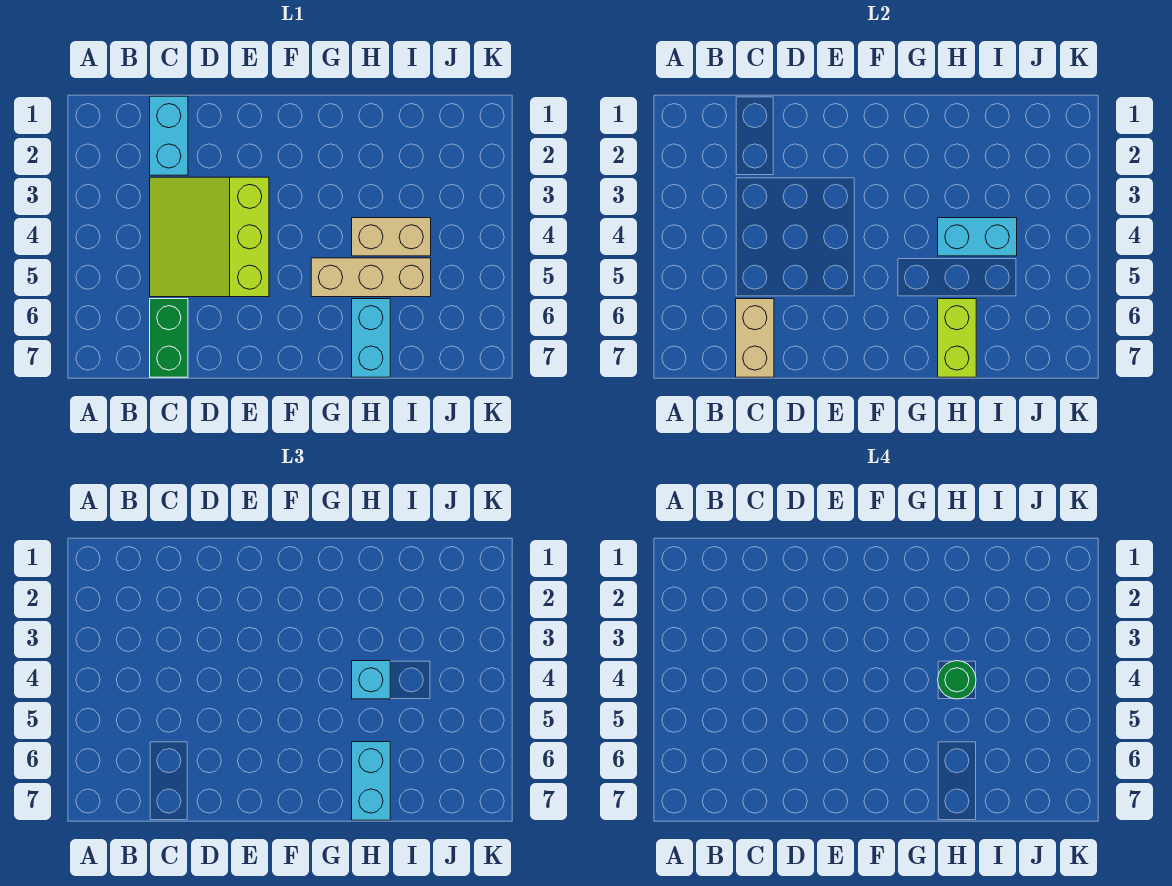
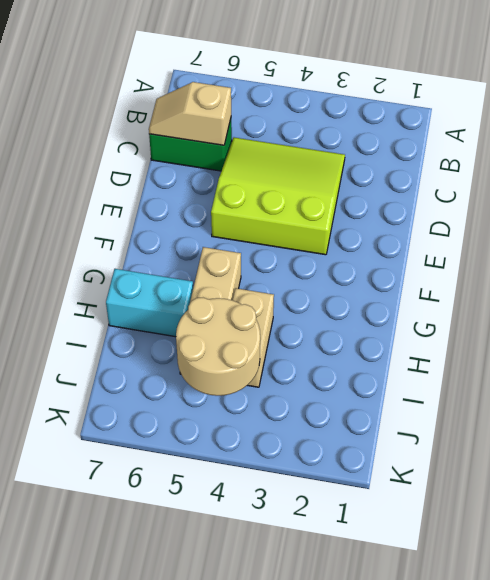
tan 1x2 slope [149,82,231,145] -> tan 1x2 brick [736,299,774,377]
tan 2x2 round brick [176,298,260,396] -> cyan 1x2 brick [938,218,1017,256]
none -> cyan 1x2 brick [150,96,188,175]
none -> lime 1x2 brick [938,299,976,377]
none -> cyan 1x1 brick [352,661,390,699]

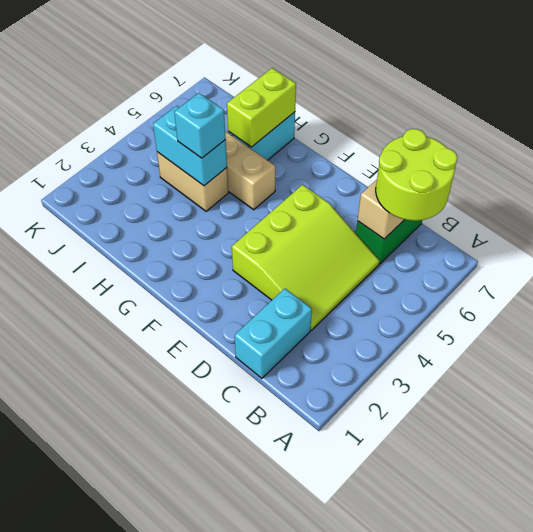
lime 2x2 round brick [376,129,457,221] -> none
none -> cyan 1x2 brick [352,742,390,820]
none -> green 1x1 round brick [938,661,976,699]

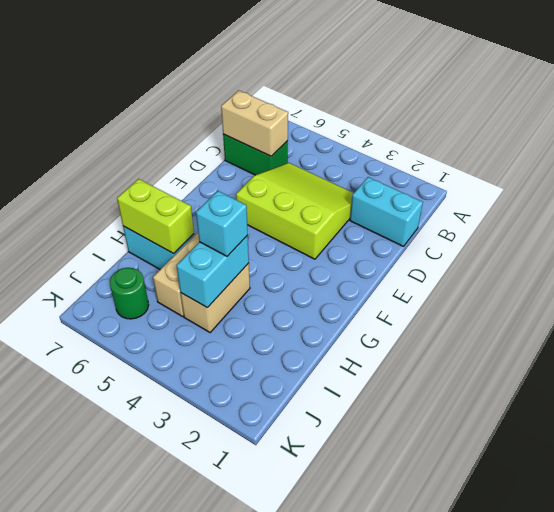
green 1x1 round brick [110,268,149,319] -> green 1x1 round brick moved to [938,661,976,699]
none -> cyan 1x2 brick [352,742,390,820]

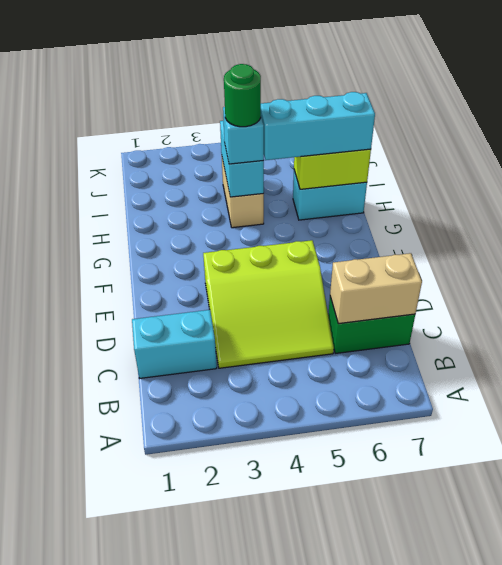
cyan 1x3 brick [261,92,375,160] -> cyan 1x2 brick [352,742,390,820]
none -> tan 1x3 brick [311,258,431,297]

